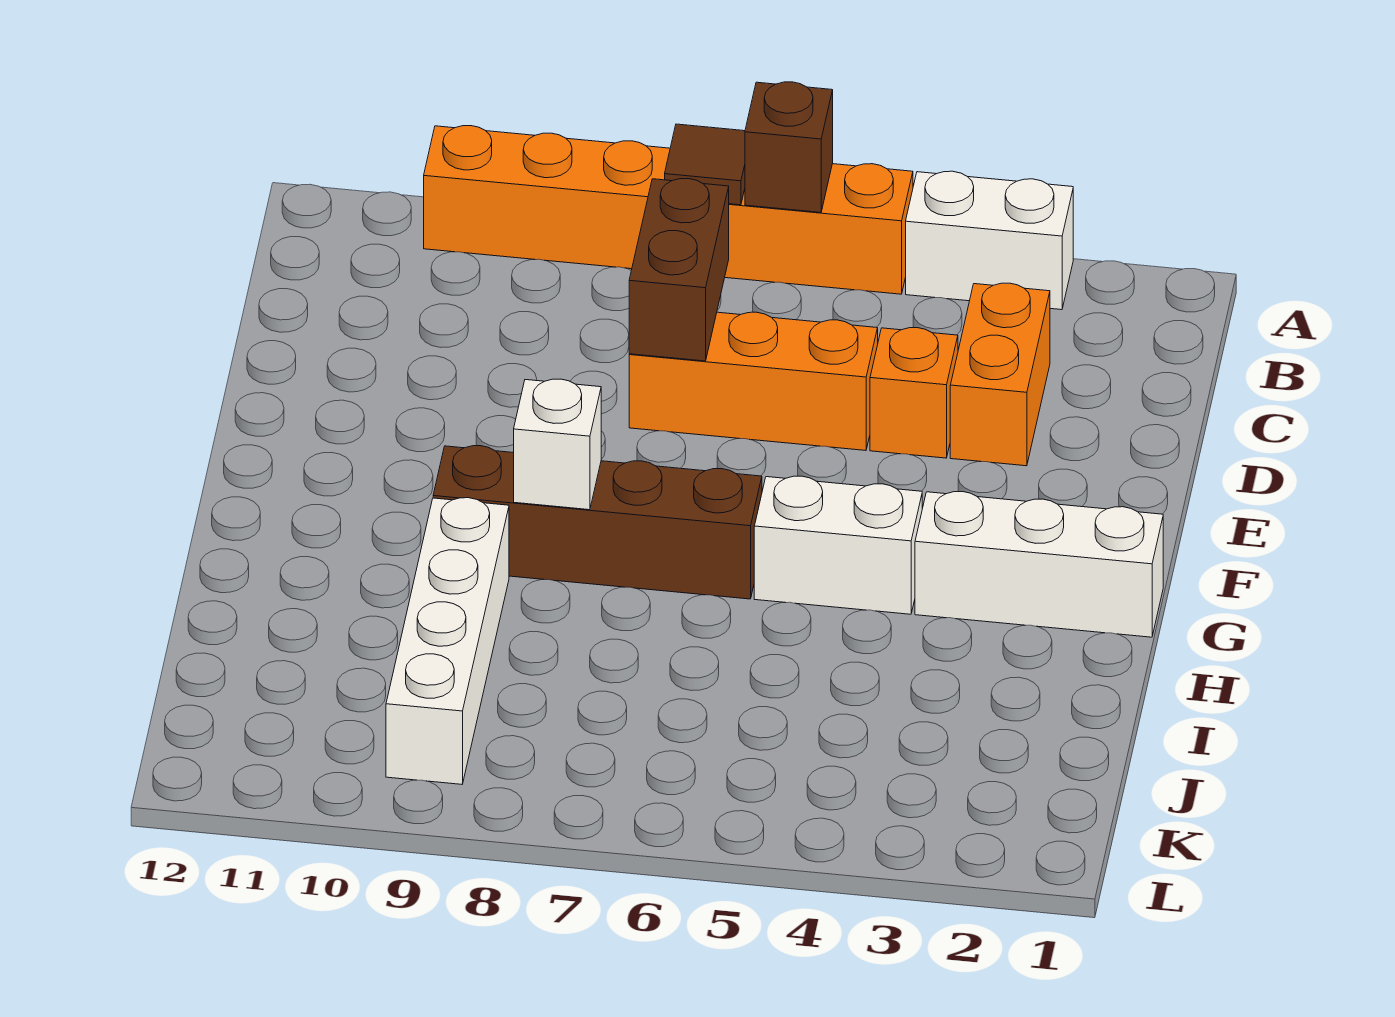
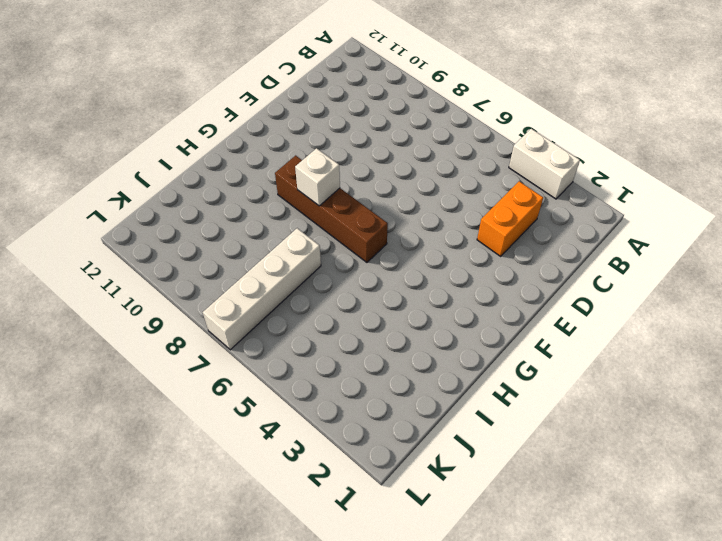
white 1x4 brick [203,228,321,350] -> white 1x4 brick moved to [386,498,509,784]
none -> orange 1x6 brick [424,126,913,294]
none -> orange 1x1 brick [870,328,958,458]
none -> orange 1x3 brick [629,312,878,451]

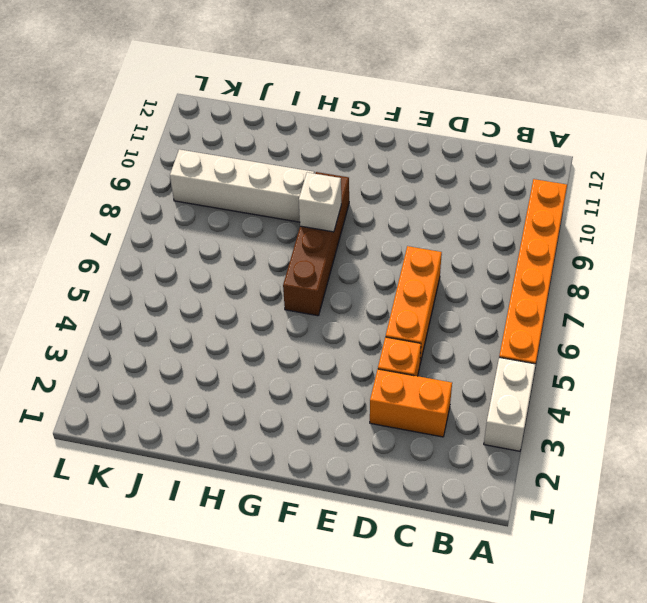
none -> white 1x3 brick [915,492,1163,637]
none -> white 1x2 brick [754,476,922,614]
none -> brown 1x1 brick [745,82,833,212]

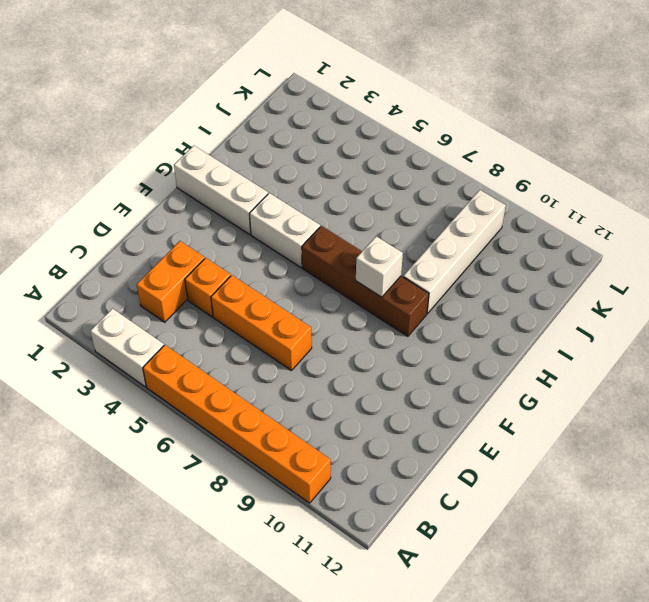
none -> brown 1x1 brick [745,82,833,212]
none -> brown 1x1 tile [665,124,745,205]
none -> brown 1x2 brick [629,179,729,361]

